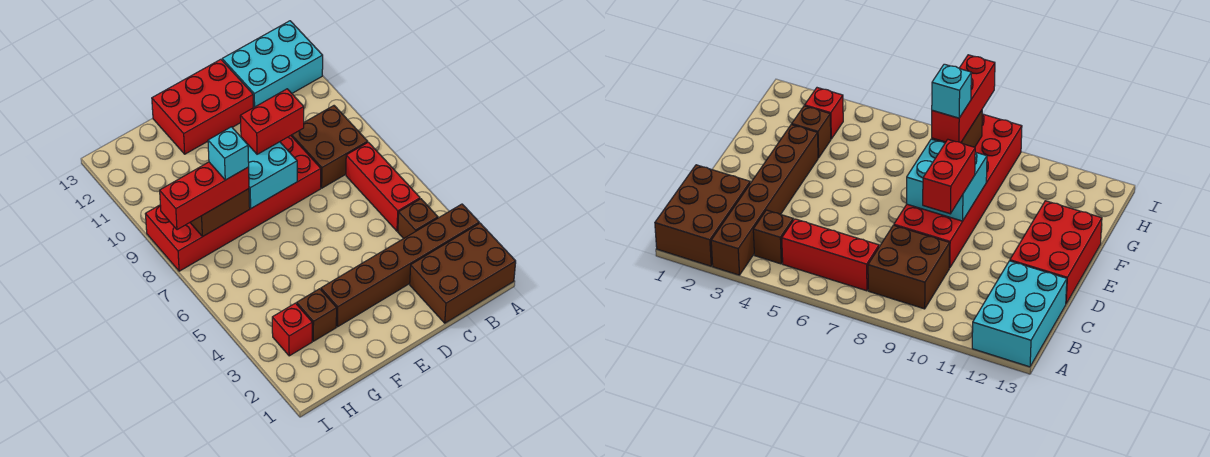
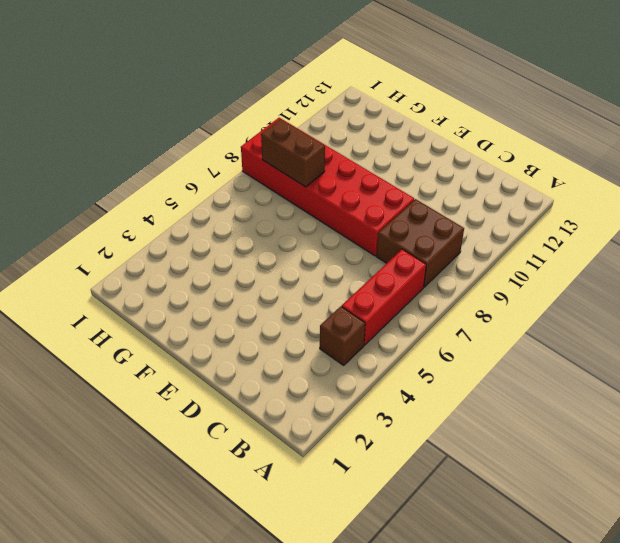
none -> brown 2x3 brick [410,223,516,323]
none -> brown 1x6 brick [321,204,479,327]
none -> cyan 2x3 brick [222,21,323,108]

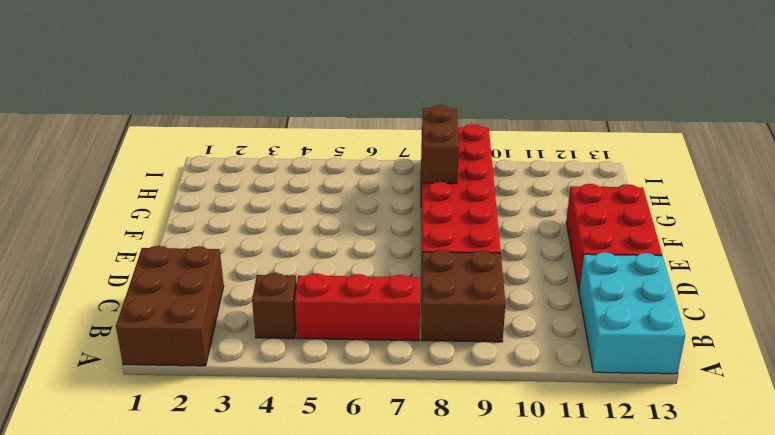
none -> brown 1x6 brick [321,204,479,327]
none -> brown 1x1 brick [297,289,337,341]
none -> red 1x1 brick [272,303,312,356]

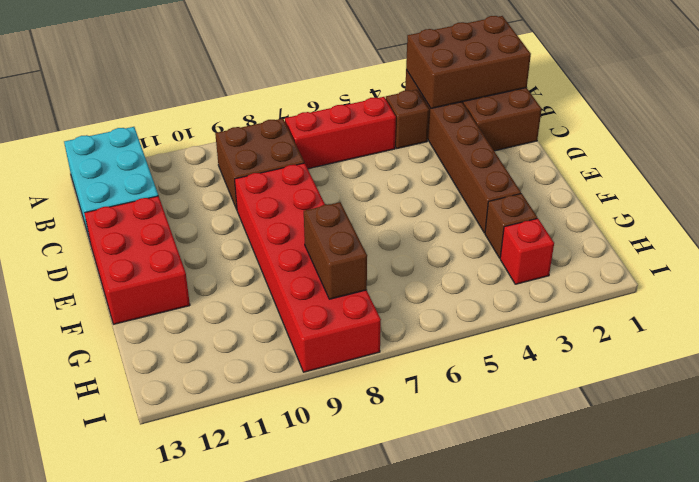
brown 2x3 brick [406,16,531,108] -> none
none -> cyan 2x2 brick [241,137,297,208]
none -> red 1x2 brick [240,89,304,154]
none -> red 1x3 brick [160,162,249,230]

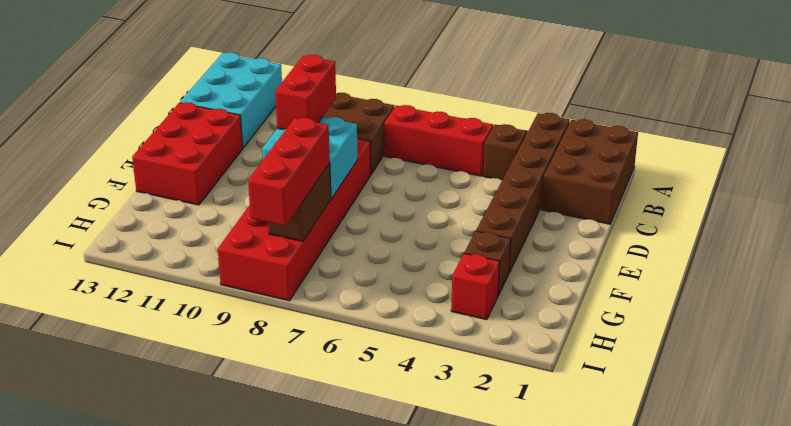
none -> cyan 1x1 brick [208,127,249,180]

